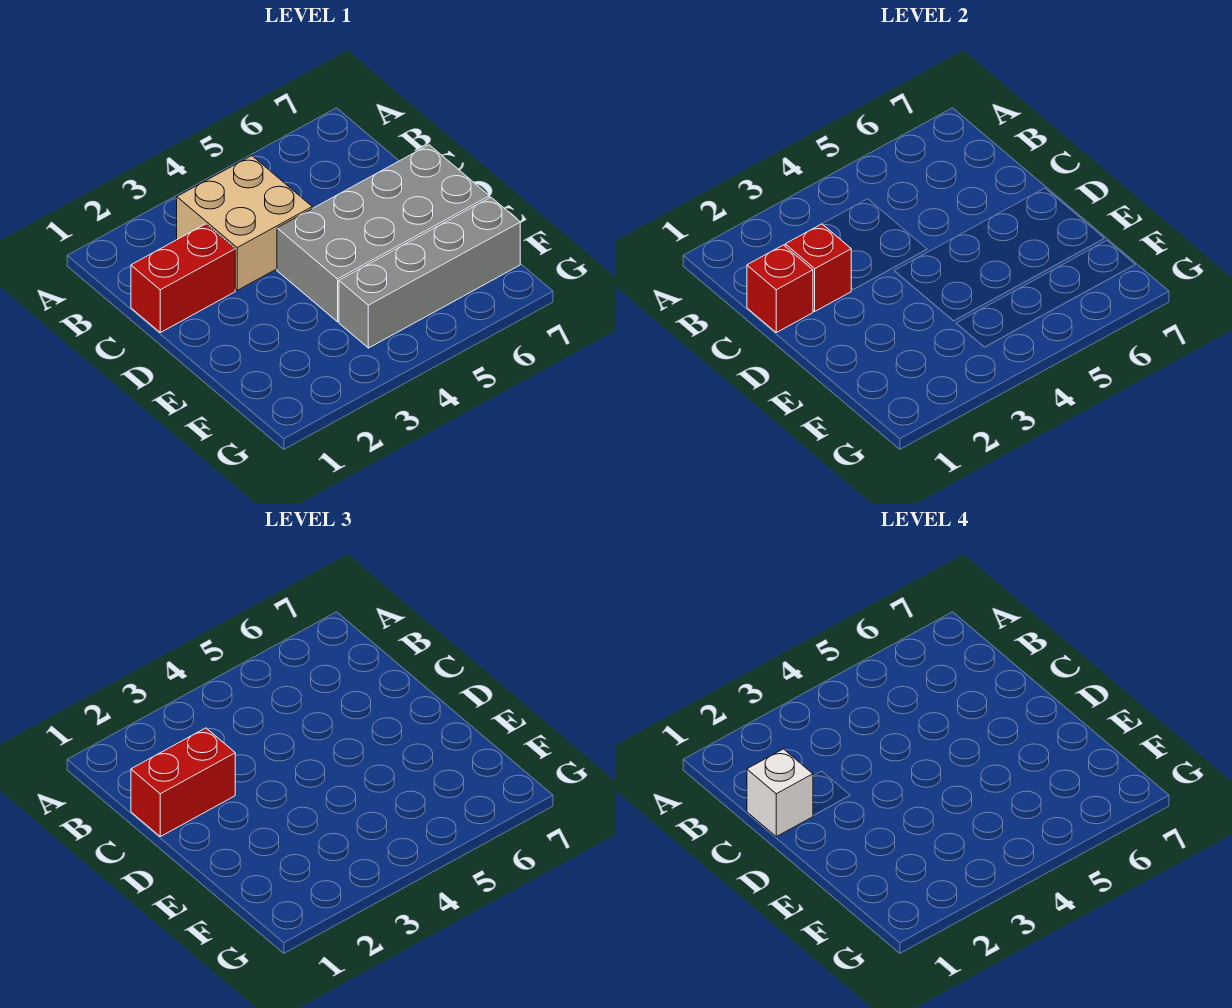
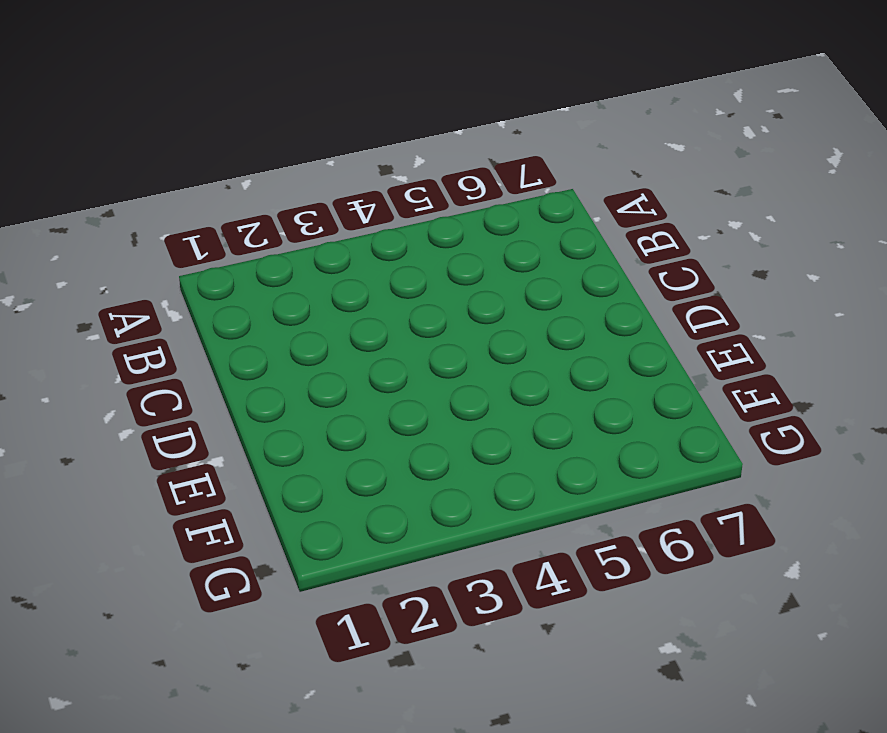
none -> tan 2x2 brick [177,156,312,290]
none -> red 1x2 brick [131,224,235,333]

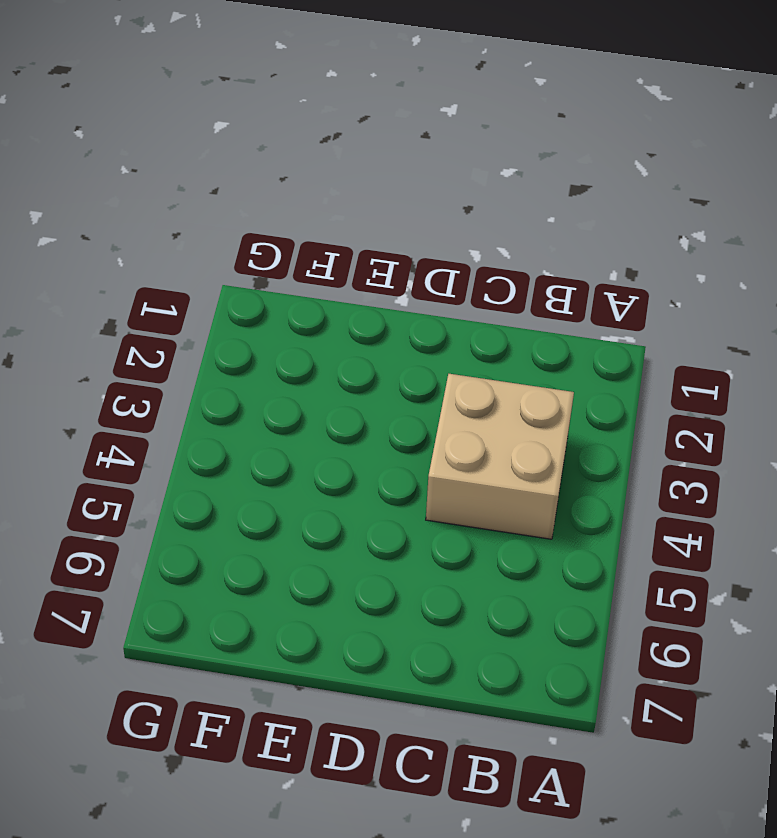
none -> red 1x2 brick [131,224,235,333]
none -> grey 2x4 brick [277,145,490,322]

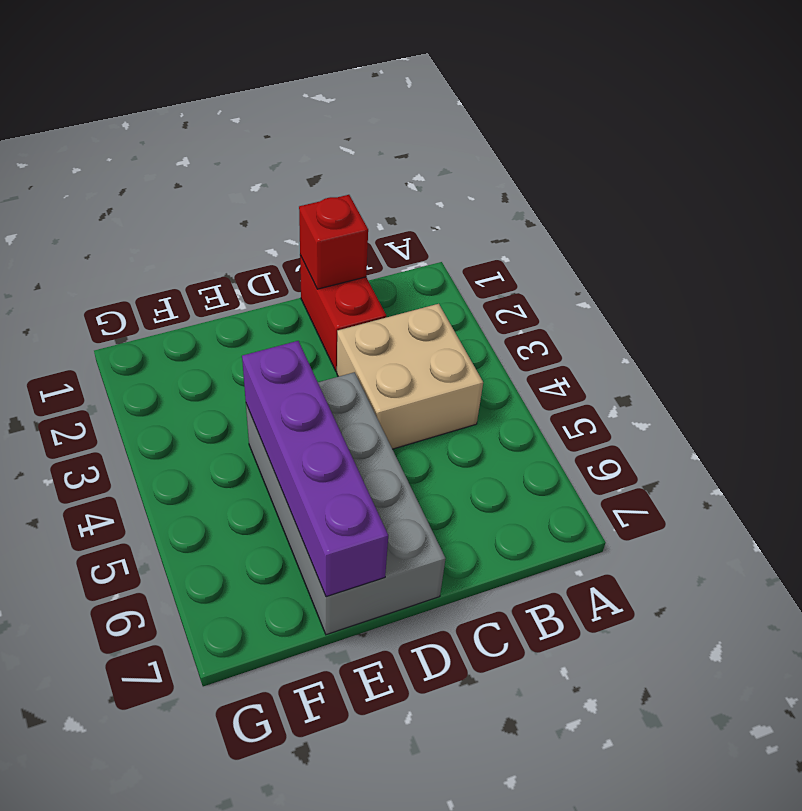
purple 1x4 brick [242,341,388,597] -> none
none -> grey 1x4 brick [339,197,520,348]
none -> red 1x1 brick [785,224,851,311]

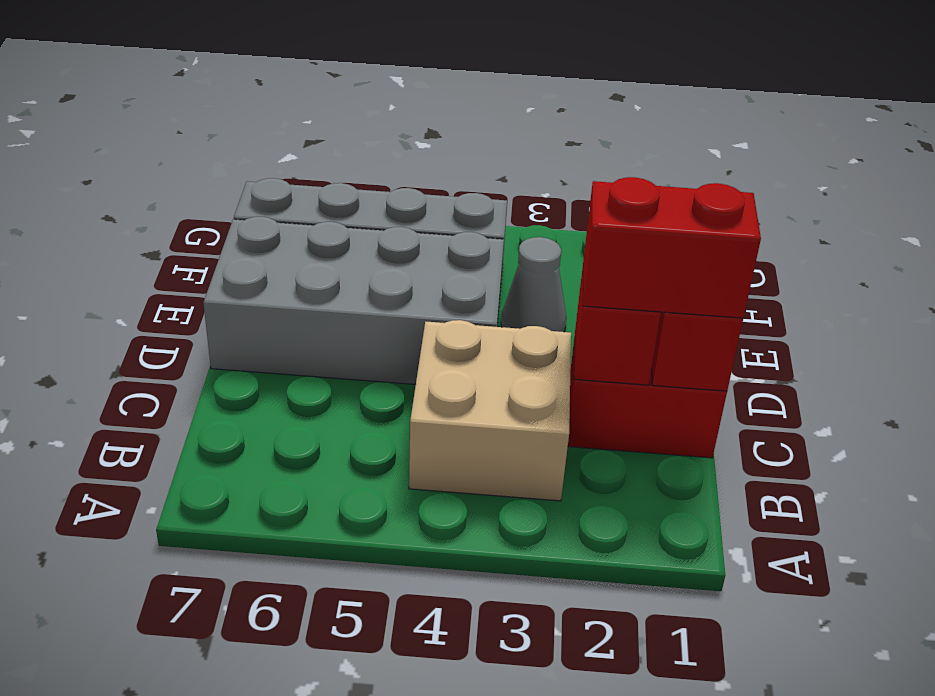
grey 1x1 cone [501,237,567,332] -> none
none -> white 1x1 brick [747,749,813,837]

